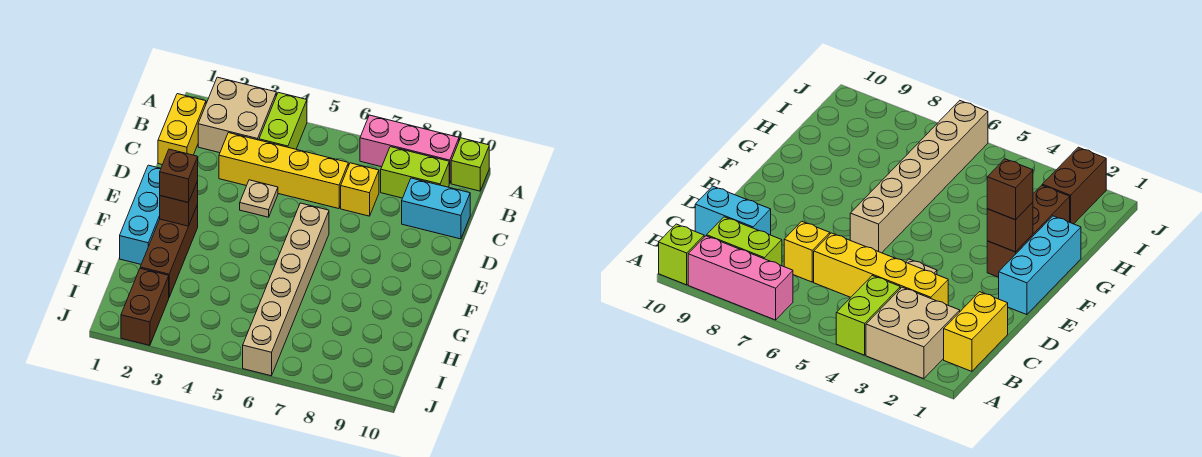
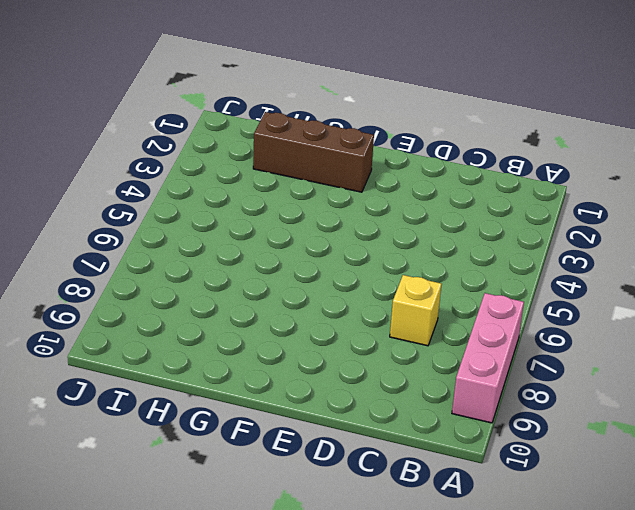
none -> tan 2x2 brick [198,77,276,153]
none -> lime 1x2 brick [259,92,307,149]
none -> lime 1x1 brick [451,138,489,191]

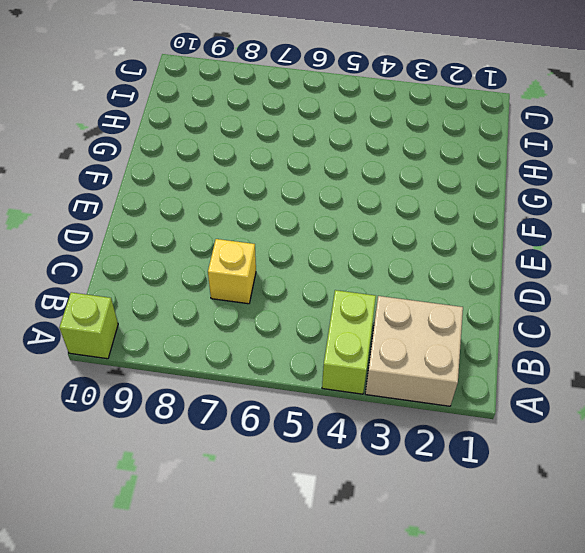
none -> pink 1x3 brick [360,115,459,184]
none -> yellow 1x2 brick [158,94,206,165]
none -> lime 1x2 brick [381,147,449,198]

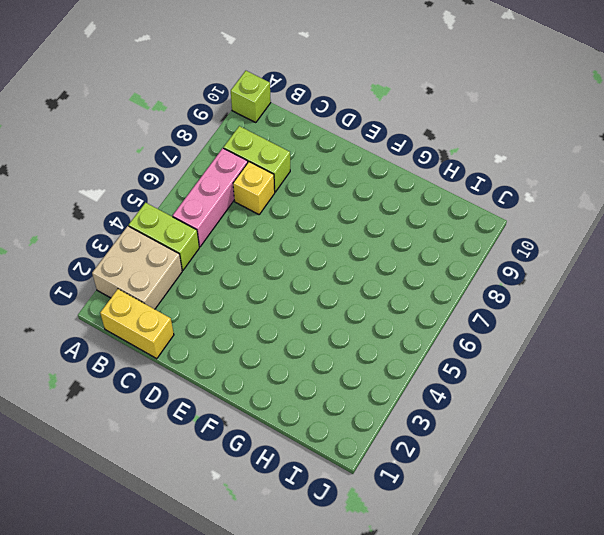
pink 1x3 brick [173,148,248,247] -> pink 1x3 brick moved to [360,115,459,184]
lime 1x2 brick [224,126,290,192] -> lime 1x2 brick turned to [381,147,449,198]
none -> yellow 1x4 brick [219,133,348,209]
none -> cyan 1x2 brick [402,178,470,239]
none -> tan 1x1 plate [240,180,278,217]

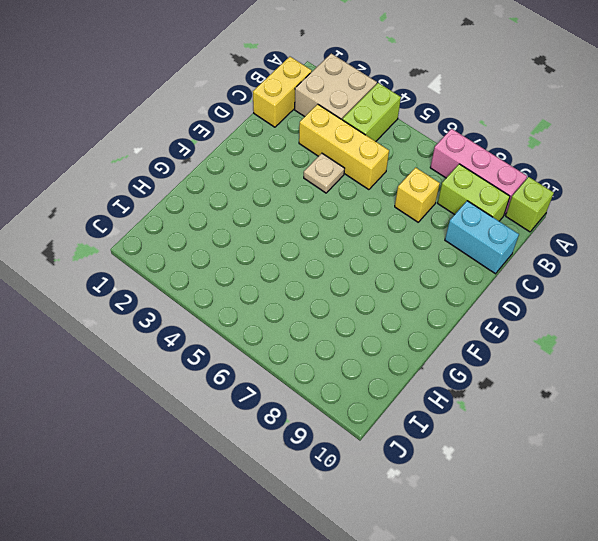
yellow 1x3 brick [299,104,389,190] -> yellow 1x4 brick [219,133,348,209]
none -> cyan 1x3 brick [120,165,161,264]
none -> tan 1x6 brick [243,203,329,376]
none -> brown 1x3 brick [140,205,198,297]

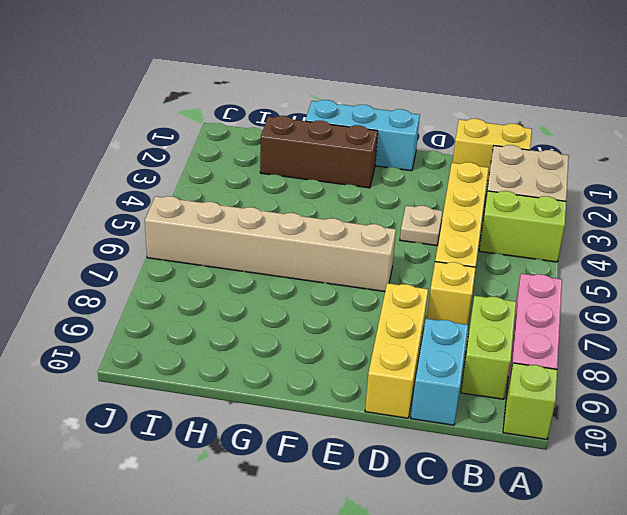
yellow 1x3 brick [365,283,428,418] -> none
none -> brown 1x2 brick [121,268,169,345]
none -> brown 1x1 brick [160,181,198,226]
none -> brown 1x1 brick [160,149,198,203]

